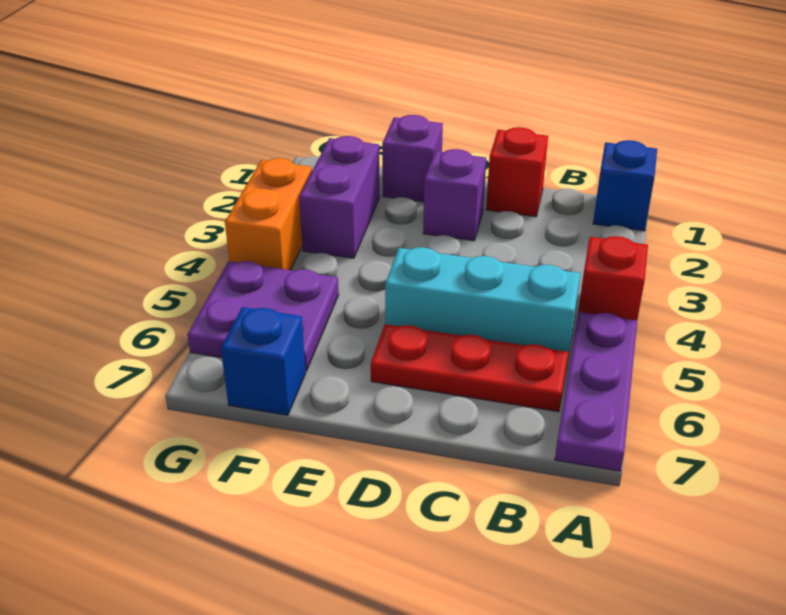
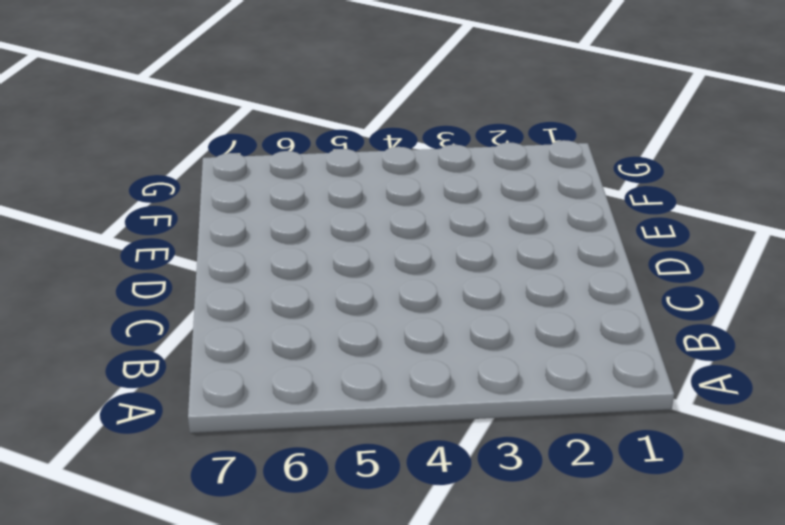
none -> blue 1x1 brick [593,140,657,231]
none -> red 1x1 brick [578,236,648,320]
none -> purple 1x3 plate [555,312,637,471]

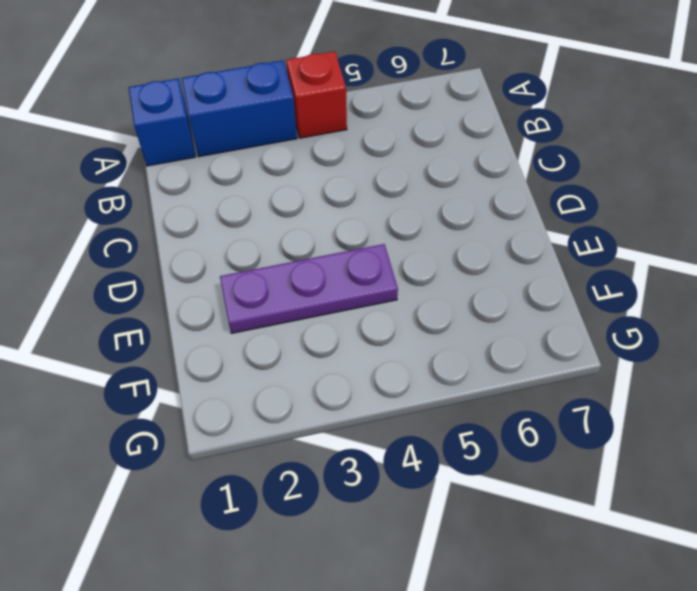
blue 1x2 brick [182,60,297,157] -> none
purple 1x3 plate [220,244,398,333] -> purple 1x3 plate moved to [555,312,637,471]
none -> cyan 1x3 brick [385,247,580,362]
none -> red 1x3 plate [371,324,569,412]
none -> red 1x1 brick [486,127,548,217]

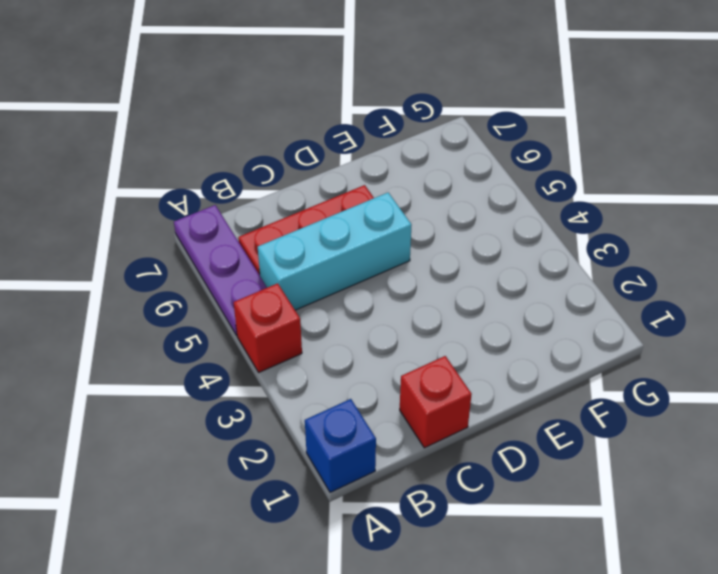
none -> purple 1x1 brick [423,149,486,241]
none -> purple 1x1 brick [382,115,443,202]
none -> purple 1x2 brick [299,136,380,258]

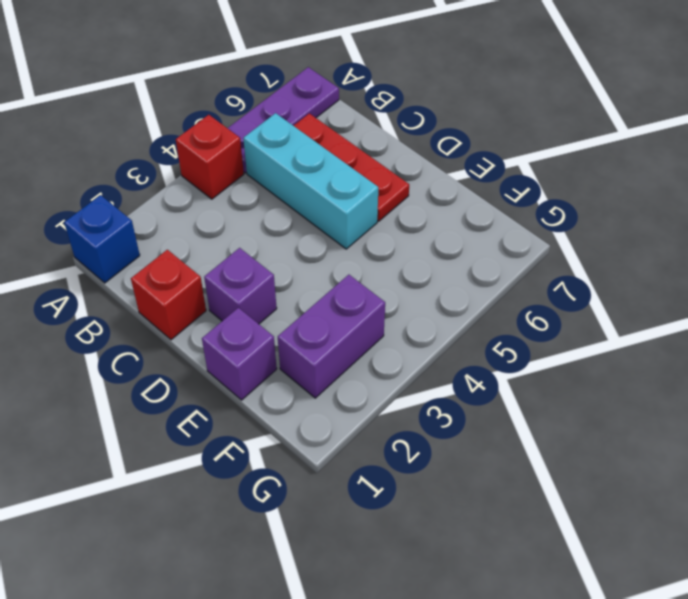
none -> purple 2x2 plate [188,261,339,371]
none -> blue 1x1 brick [221,307,306,415]
none -> orange 1x2 brick [225,158,312,270]

